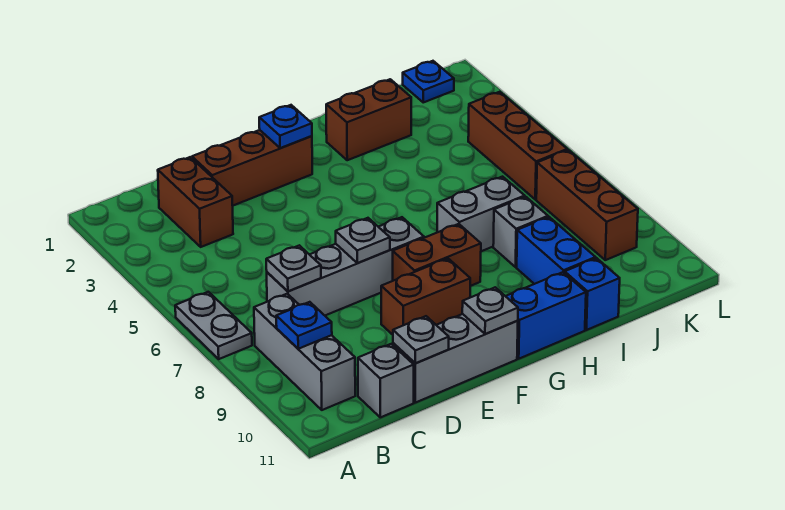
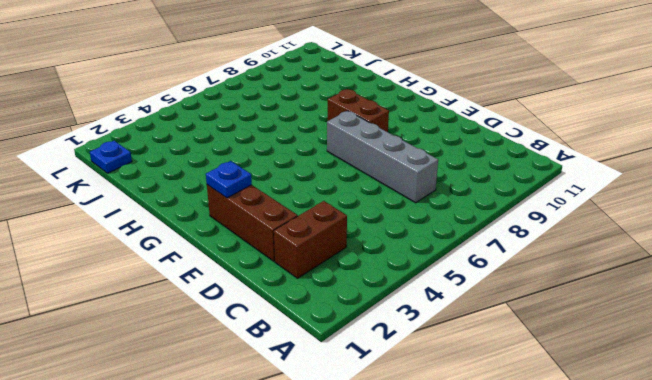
none -> grey 1x2 plate [175,292,252,359]
none -> grey 1x3 brick [254,294,355,410]
none -> grey 1x1 brick [358,344,414,417]

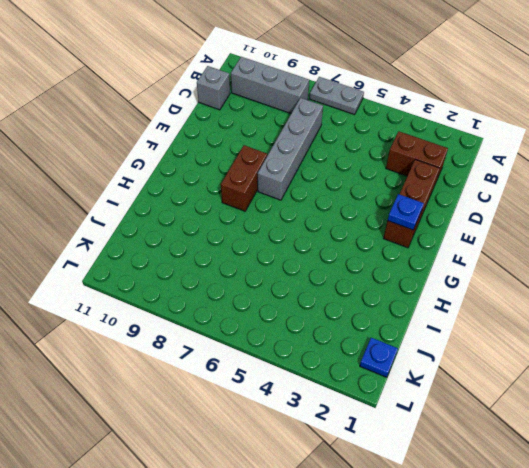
none -> grey 1x3 brick [393,314,518,403]
none -> brown 1x2 brick [381,259,470,335]
none -> blue 1x2 brick [506,272,586,359]

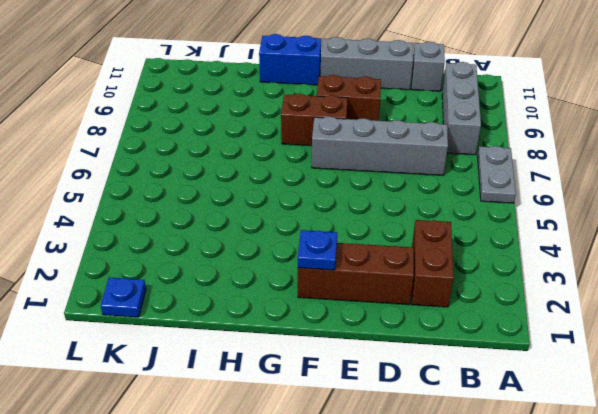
none -> brown 1x2 brick [326,79,411,160]
none -> grey 1x2 brick [437,177,525,251]
none -> grey 1x1 brick [493,197,548,267]

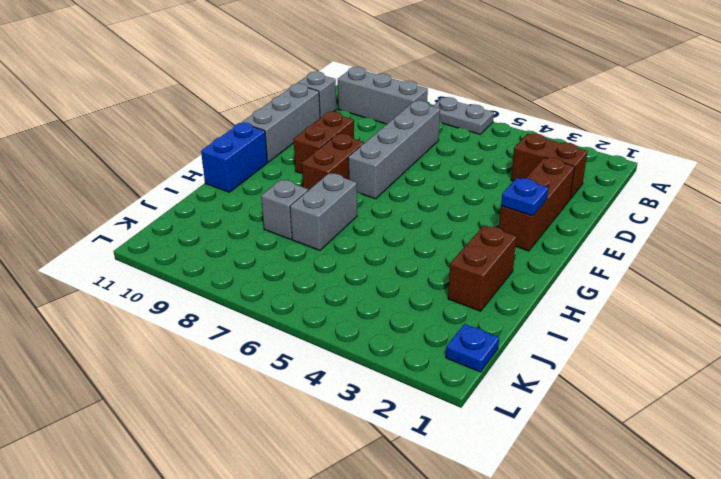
none -> blue 1x2 brick [517,217,596,284]
none -> blue 1x1 brick [565,258,620,330]
none -> brown 1x3 brick [468,92,567,199]

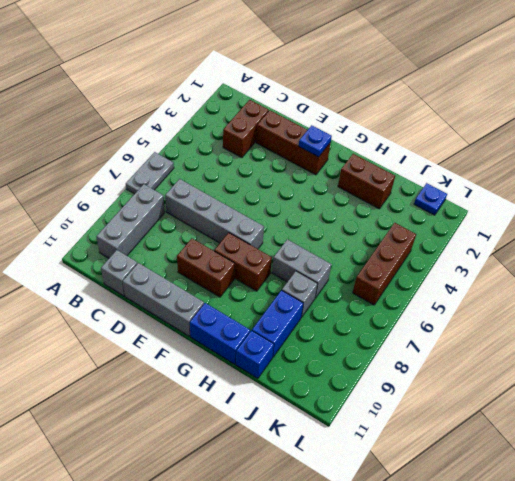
none -> brown 1x3 brick [536,150,638,260]
none -> blue 1x1 plate [276,302,332,349]
none -> grey 1x1 plate [266,245,321,291]

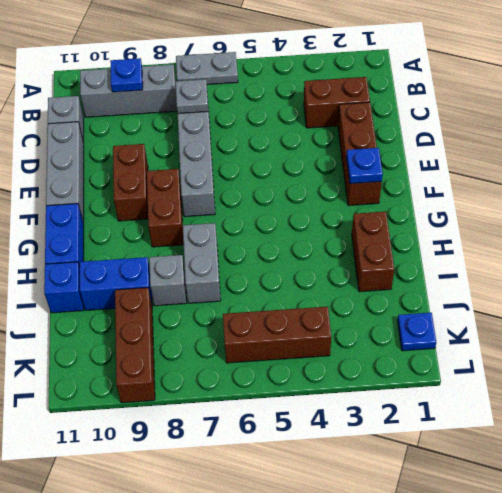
brown 1x3 brick [115,288,155,403] -> brown 1x3 brick turned to [536,150,638,260]
none -> grey 1x1 plate [393,316,449,363]
none -> grey 1x1 plate [336,218,390,263]
none -> grey 1x1 plate [462,287,518,334]

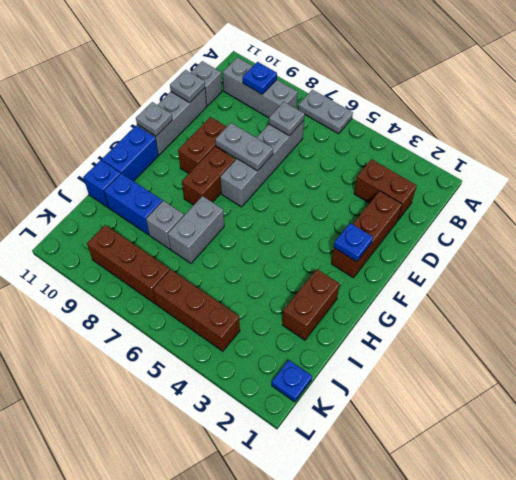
grey 1x2 plate [215,123,273,171] -> grey 1x1 plate [336,218,390,263]

